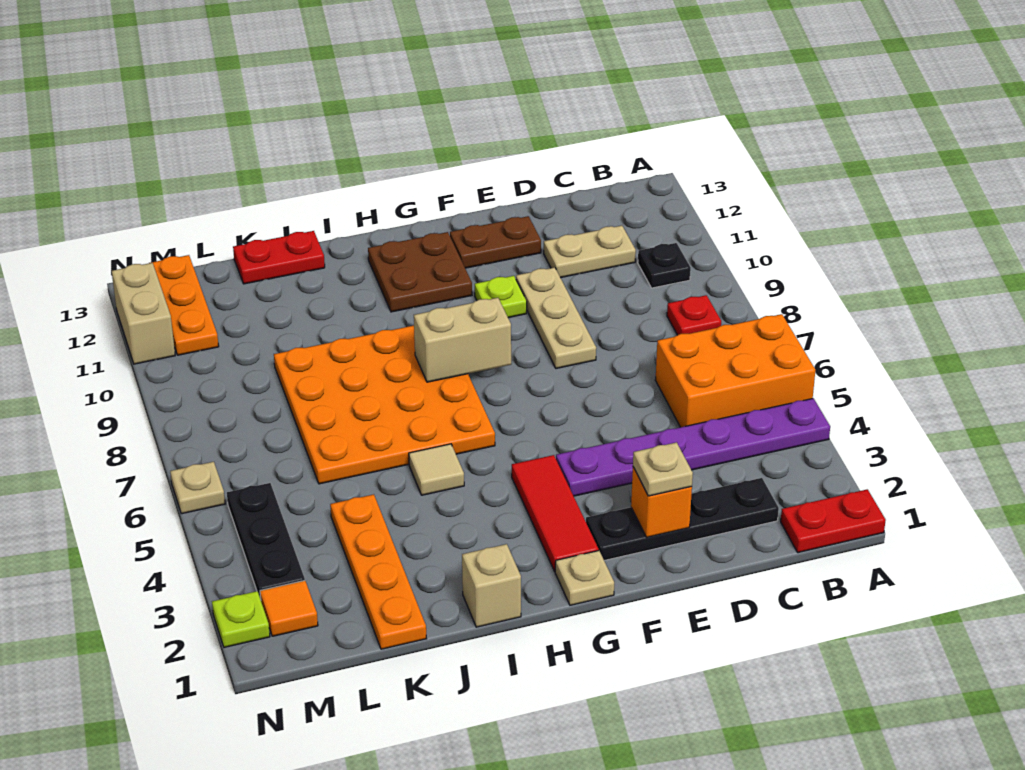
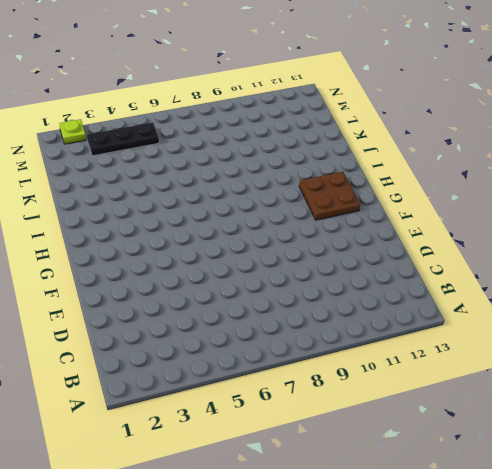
none -> red 1x2 plate [781,489,886,553]
none -> purple 1x6 plate [556,398,830,496]
none -> orange 2x3 brick [655,314,815,427]

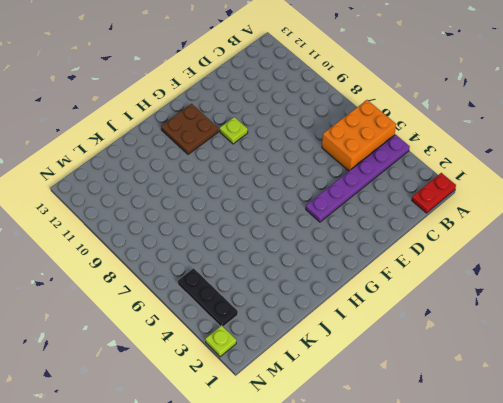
none -> red 1x1 plate [667,295,721,335]
none -> black 1x1 plate [638,243,691,288]
none -> black 1x4 plate [586,478,779,560]

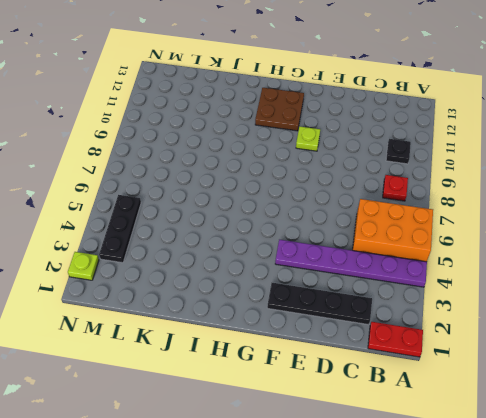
none -> tan 1x2 plate [544,226,636,278]
none -> tan 1x3 plate [516,267,596,368]
none -> brown 1x2 plate [450,216,541,268]

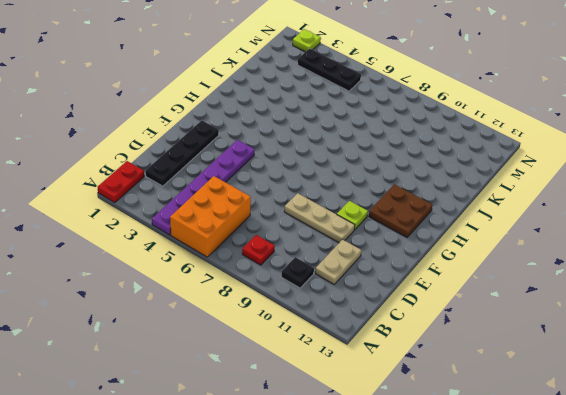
none -> brown 1x2 plate [450,216,541,268]
none -> tan 1x1 plate [555,551,614,605]
none -> red 1x3 tile [512,455,599,571]

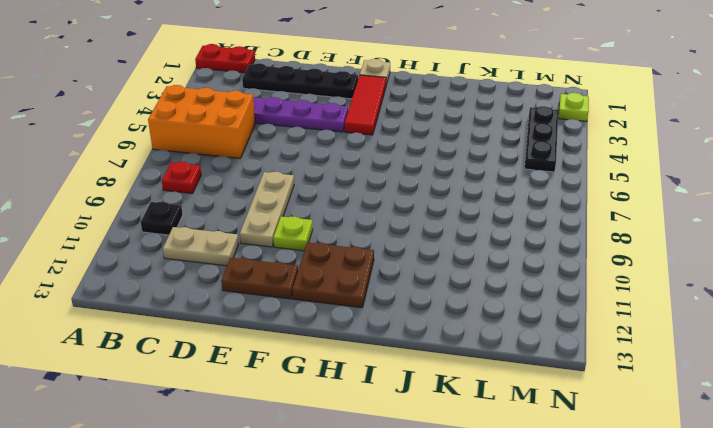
none -> orange 4x4 plate [274,326,495,484]
none -> tan 1x1 brick [462,544,521,627]
none -> tan 1x1 tile [409,444,464,495]

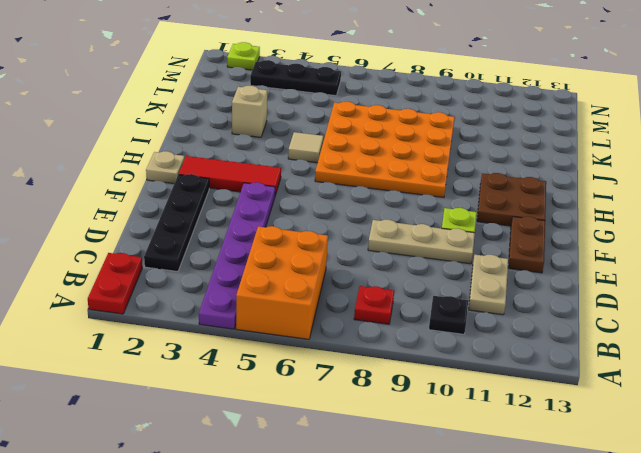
tan 1x1 brick [232,86,267,137] -> tan 1x1 brick moved to [462,544,521,627]
none -> red 1x2 plate [233,231,325,284]
none -> orange 1x4 plate [330,494,427,649]
none -> orange 1x1 tile [260,581,318,636]

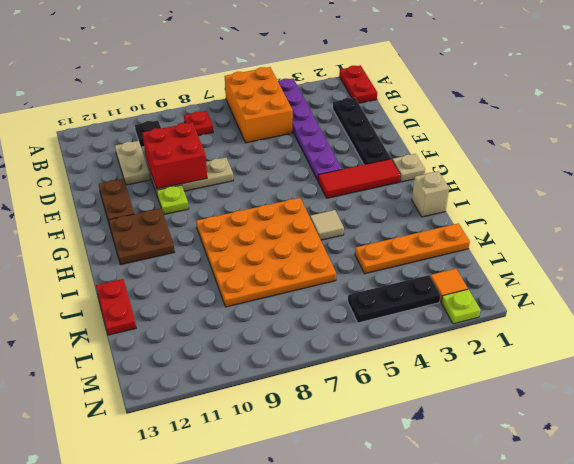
red 2x2 brick [142,122,207,189] -> none
none -> orange 1x3 plate [151,255,219,355]
none -> tan 1x1 plate [170,462,225,514]
none -> tan 1x2 brick [112,263,175,364]

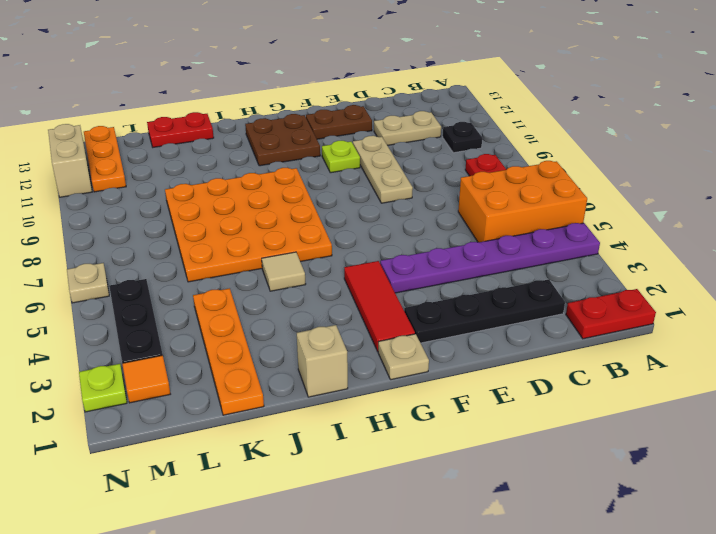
none -> orange 1x1 brick [631,467,692,537]
none -> tan 1x2 brick [414,298,511,382]
none -> tan 1x1 plate [633,442,693,496]

